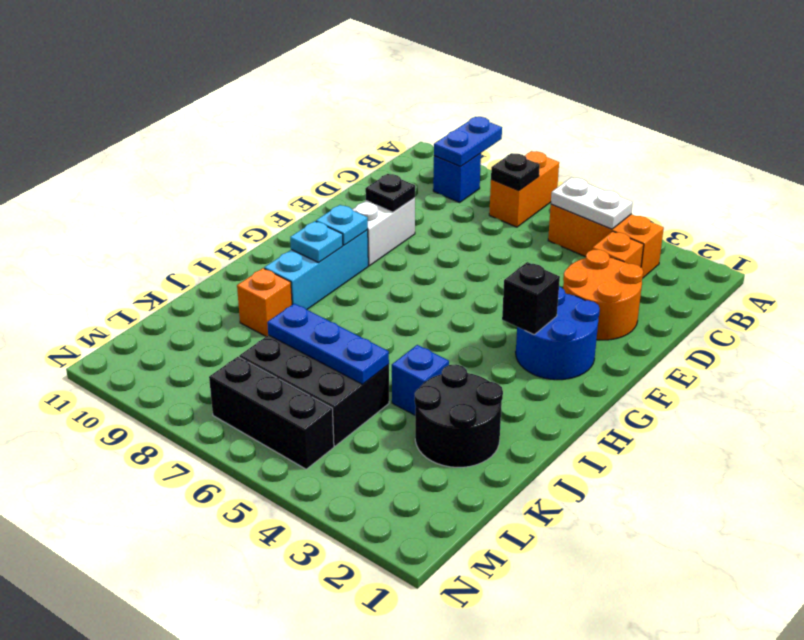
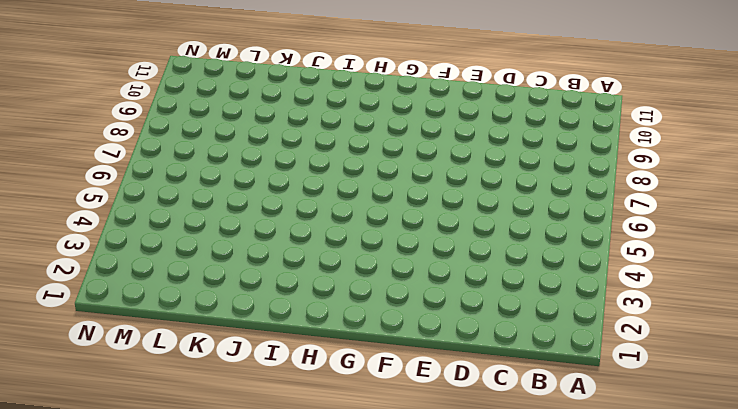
none -> orange 1x2 brick [489,151,559,227]
none -> orange 1x3 brick [548,204,664,278]
none -> blue 1x1 brick [433,153,481,202]

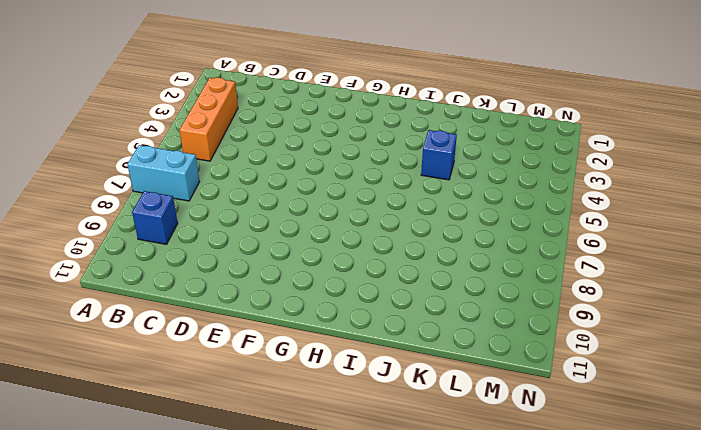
cyan 1x2 brick [127,145,200,201] -> orange 1x2 brick [489,151,559,227]
none -> orange 1x1 brick [593,231,644,267]
none -> orange 2x2 round brick [563,249,643,340]
none -> white 1x2 brick [352,198,415,266]

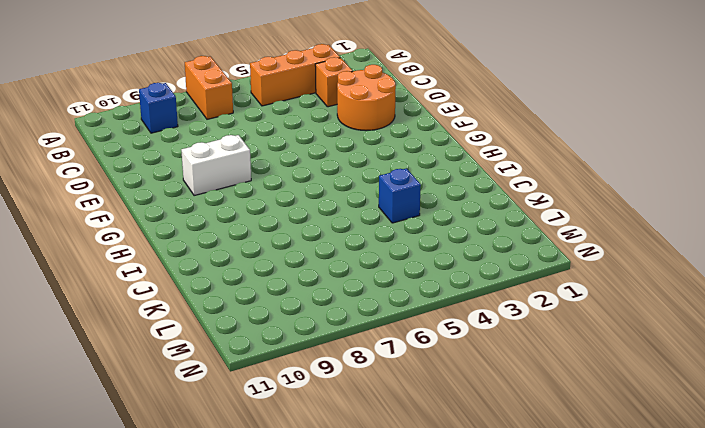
white 1x2 brick [181,135,251,196] -> white 1x2 brick turned to [352,198,415,266]
none -> blue 2x2 round brick [516,287,600,380]
none -> cyan 1x3 brick [264,230,368,310]
none -> black 2x2 round brick [414,364,503,467]

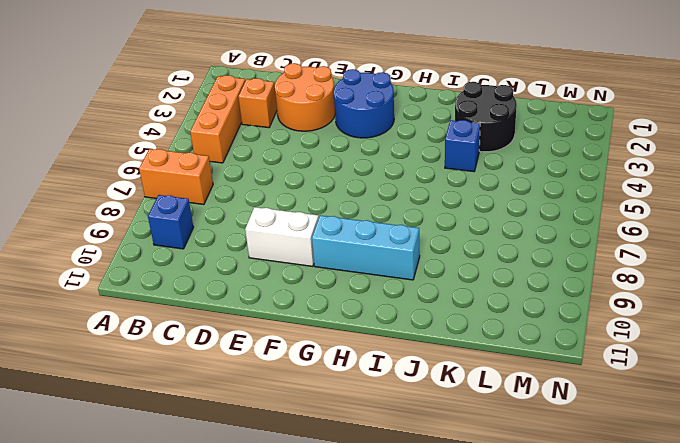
none -> orange 1x1 brick [237,268,292,336]
none -> black 2x3 brick [239,335,389,446]
none -> black 1x3 brick [209,357,334,469]

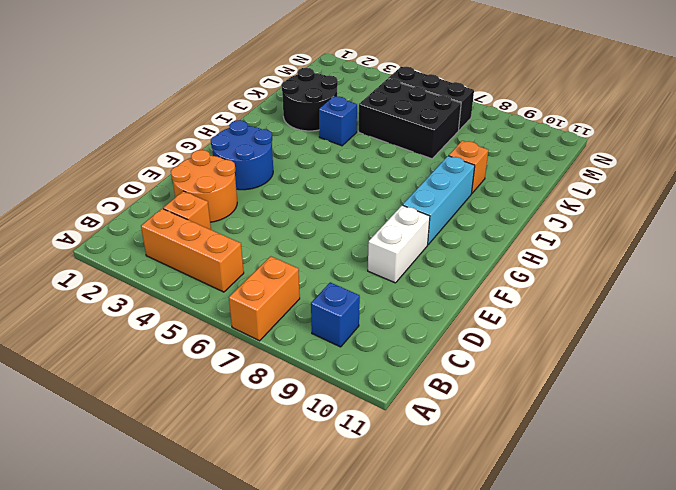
none -> blue 1x2 plate [434,117,502,166]
none -> white 1x2 plate [551,177,633,229]
none -> black 1x1 plate [491,153,540,191]

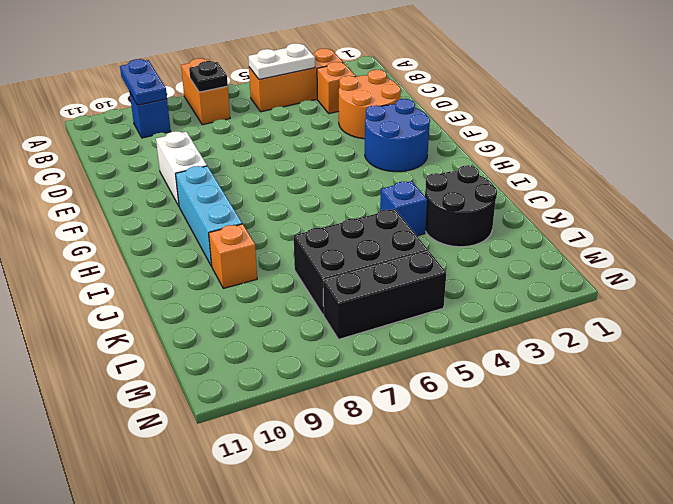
none -> black 1x1 plate [365,174,415,212]
none -> black 1x1 brick [502,262,560,335]
none -> cyan 1x1 plate [316,205,368,245]

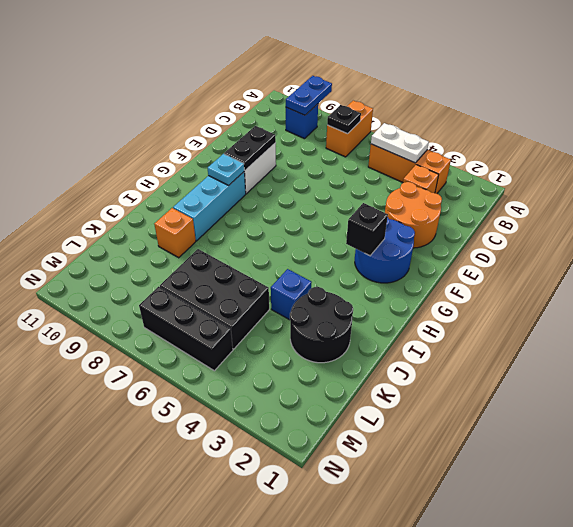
black 1x2 plate [224,126,276,170] -> black 1x1 plate [365,174,415,212]
none -> cyan 1x1 plate [290,221,343,263]
none -> blue 1x3 plate [267,303,389,384]

